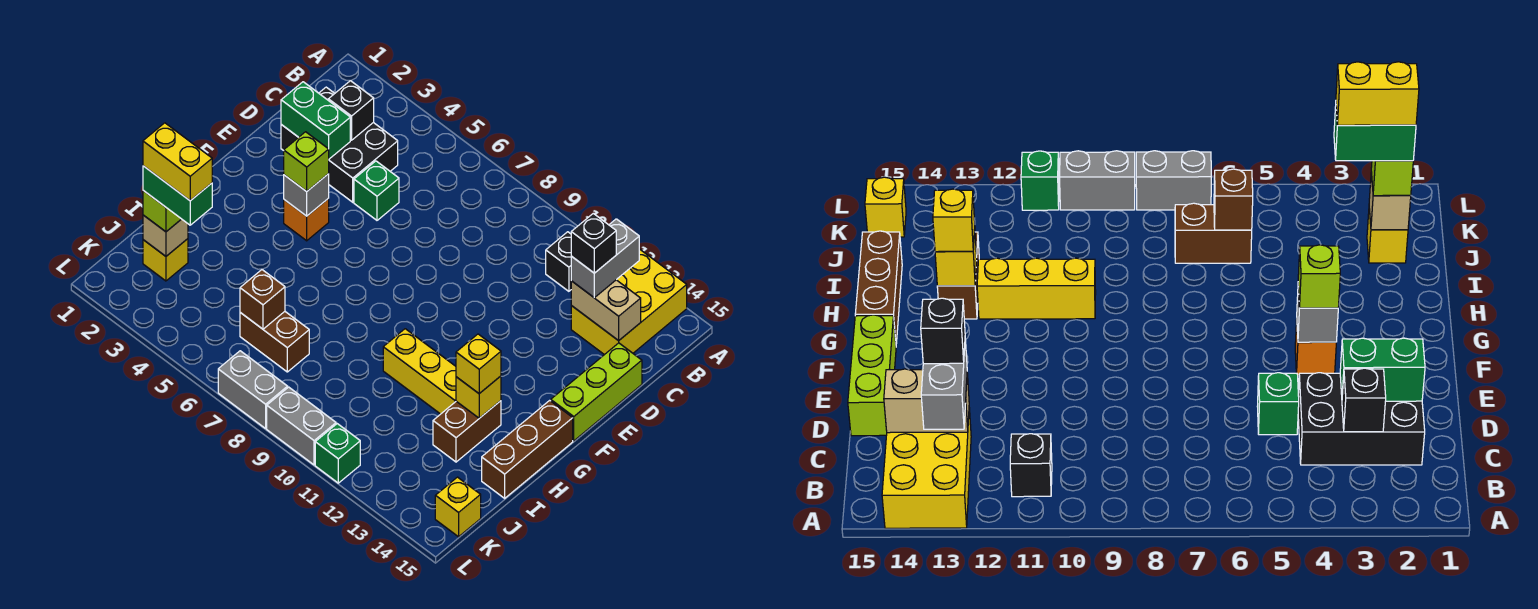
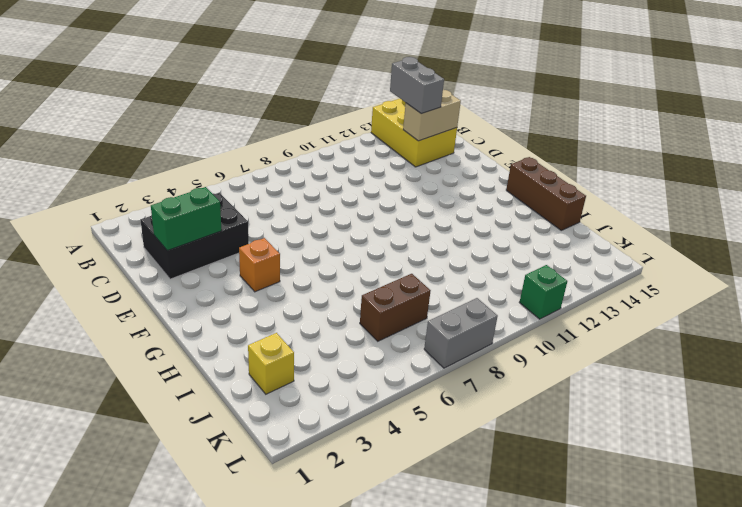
none -> black 1x1 brick [546,232,571,291]
none -> green 1x1 brick [354,161,399,220]
none -> lime 1x3 brick [551,343,642,441]

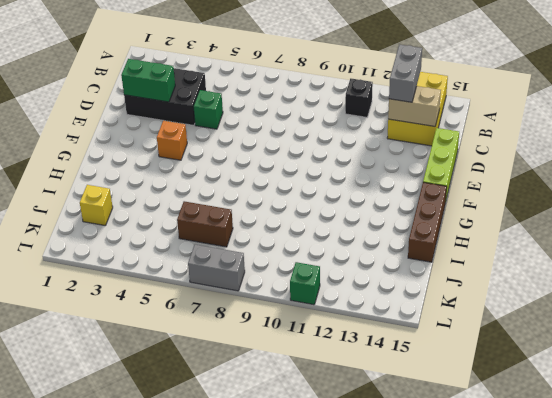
none -> yellow 1x3 brick [383,329,456,414]
none -> brown 1x2 brick [433,401,501,462]
none -> yellow 1x1 brick [435,477,481,537]

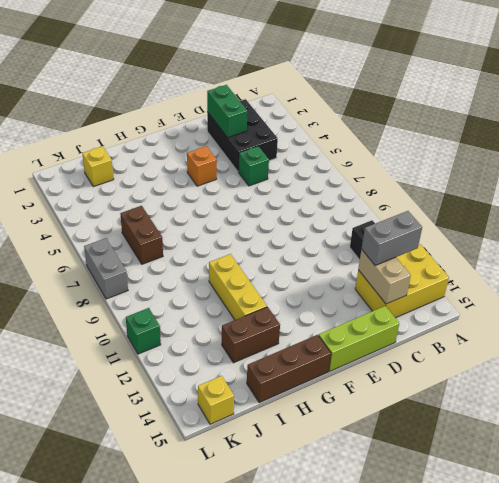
none -> grey 1x2 brick [267,387,336,465]
none -> black 1x1 brick [328,81,374,140]
none -> grey 1x1 brick [284,174,329,216]

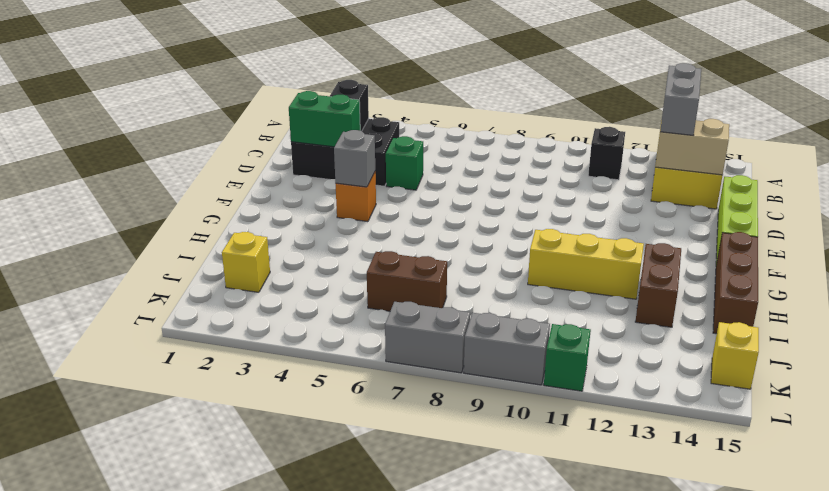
none -> yellow 1x1 brick [456,376,501,418]
none -> tan 1x1 brick [143,215,188,256]
none -> brown 1x1 brick [240,270,285,329]

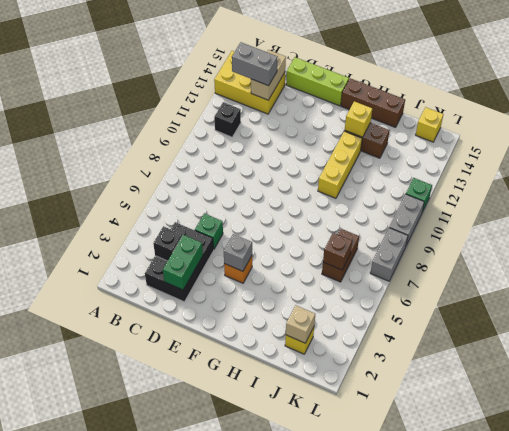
none -> lime 1x1 brick [284,132,329,191]
none -> yellow 1x1 brick [456,334,501,394]
none -> lime 1x1 brick [143,191,181,232]

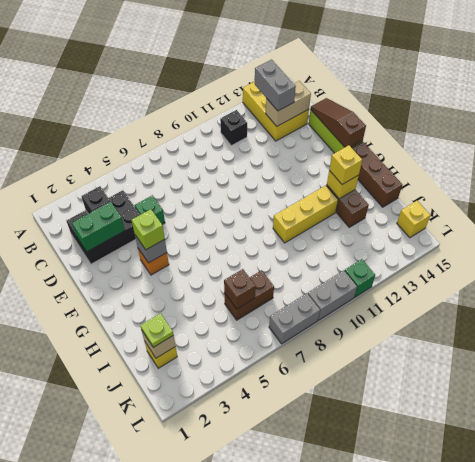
brown 1x3 slope [311,98,366,147] -> none
lime 1x1 plate [140,313,173,347] -> lime 1x1 brick [143,191,181,232]
none -> black 1x1 brick [571,213,616,273]
none -> green 1x2 brick [143,166,212,225]
none -> yellow 1x2 brick [143,123,212,201]

